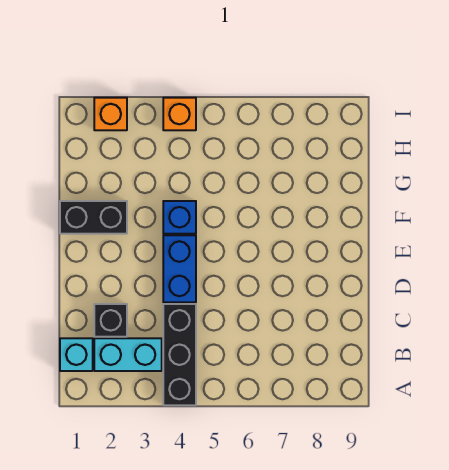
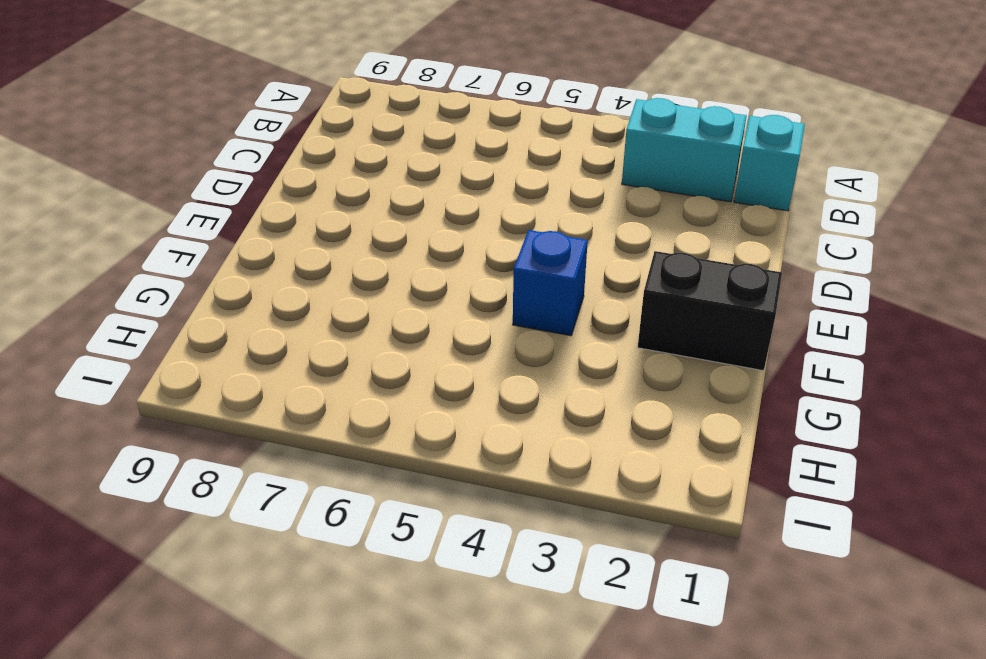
none -> black 1x3 brick [163,304,196,405]
none -> black 1x1 brick [94,304,127,337]

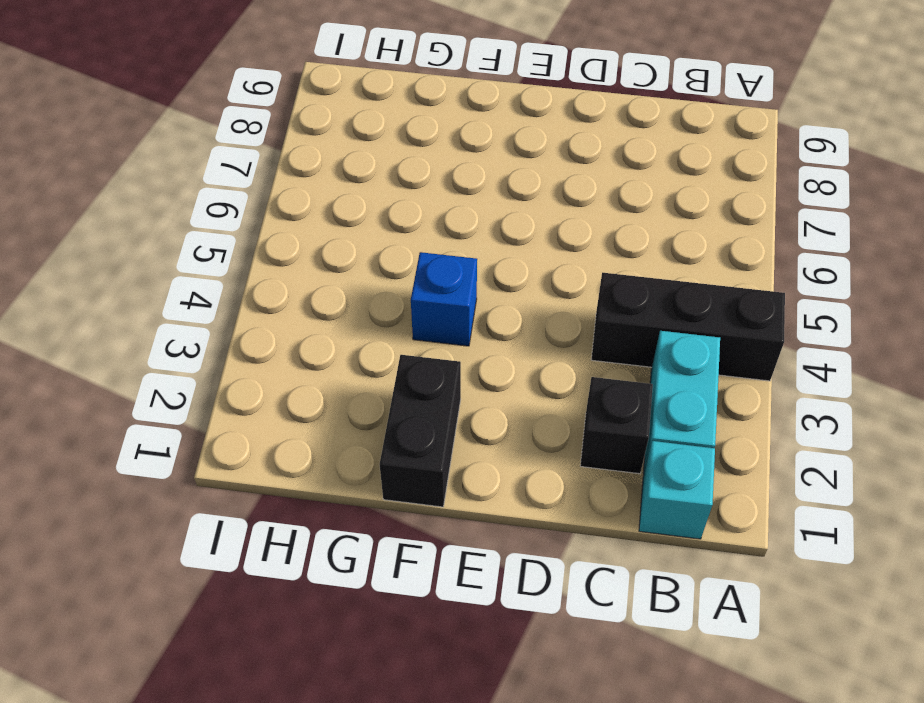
none -> blue 1x2 brick [163,235,196,302]
none -> orange 1x1 brick [94,98,127,130]

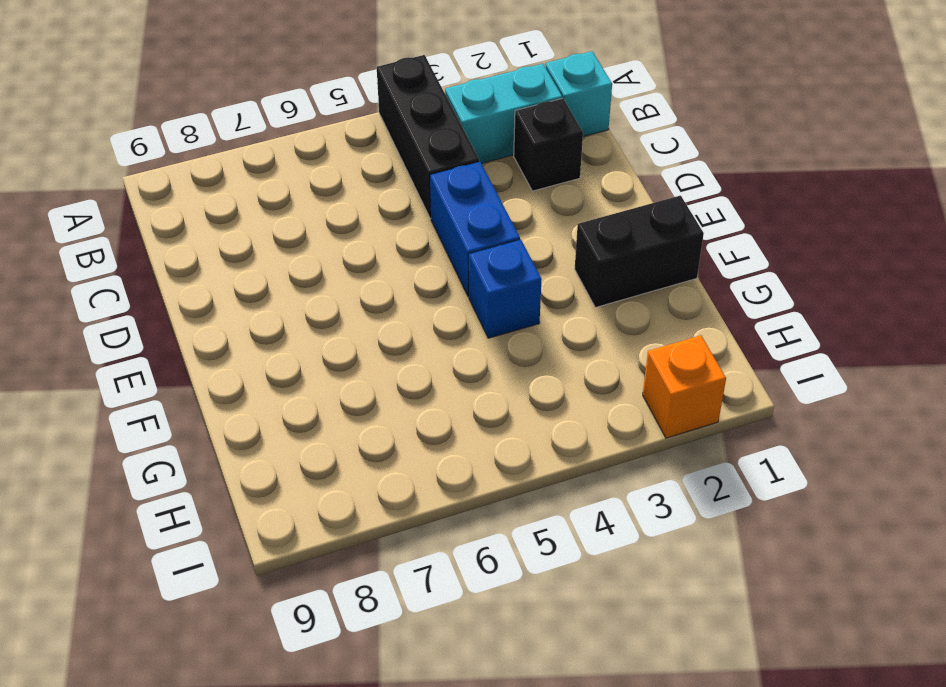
none -> orange 1x1 brick [163,98,196,130]

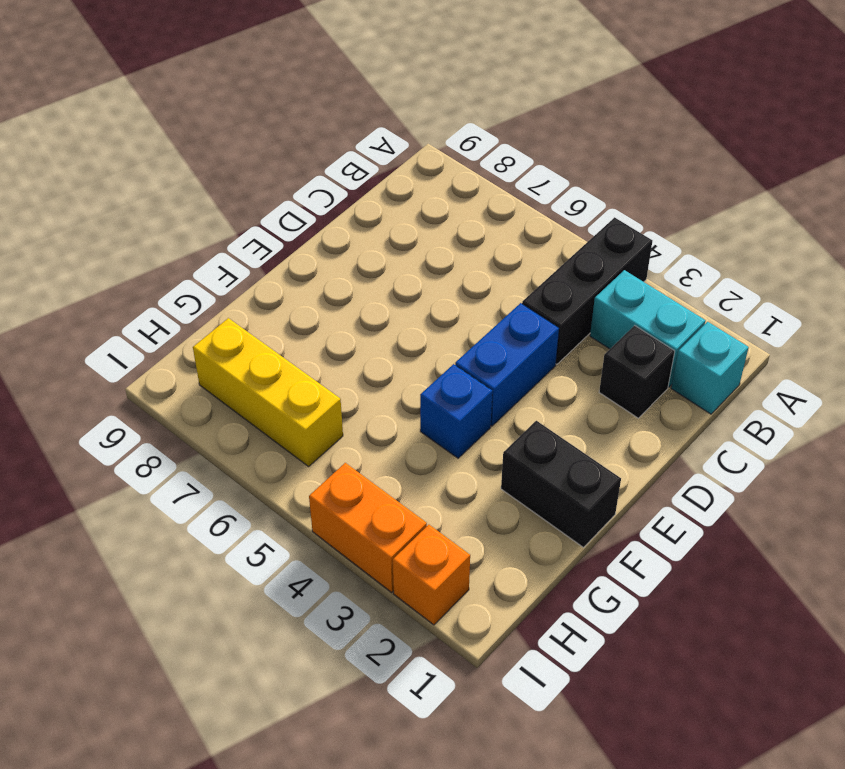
yellow 1x3 brick [193,318,343,466] -> none
orange 1x2 brick [309,463,427,592] -> orange 1x1 brick [163,98,196,130]

